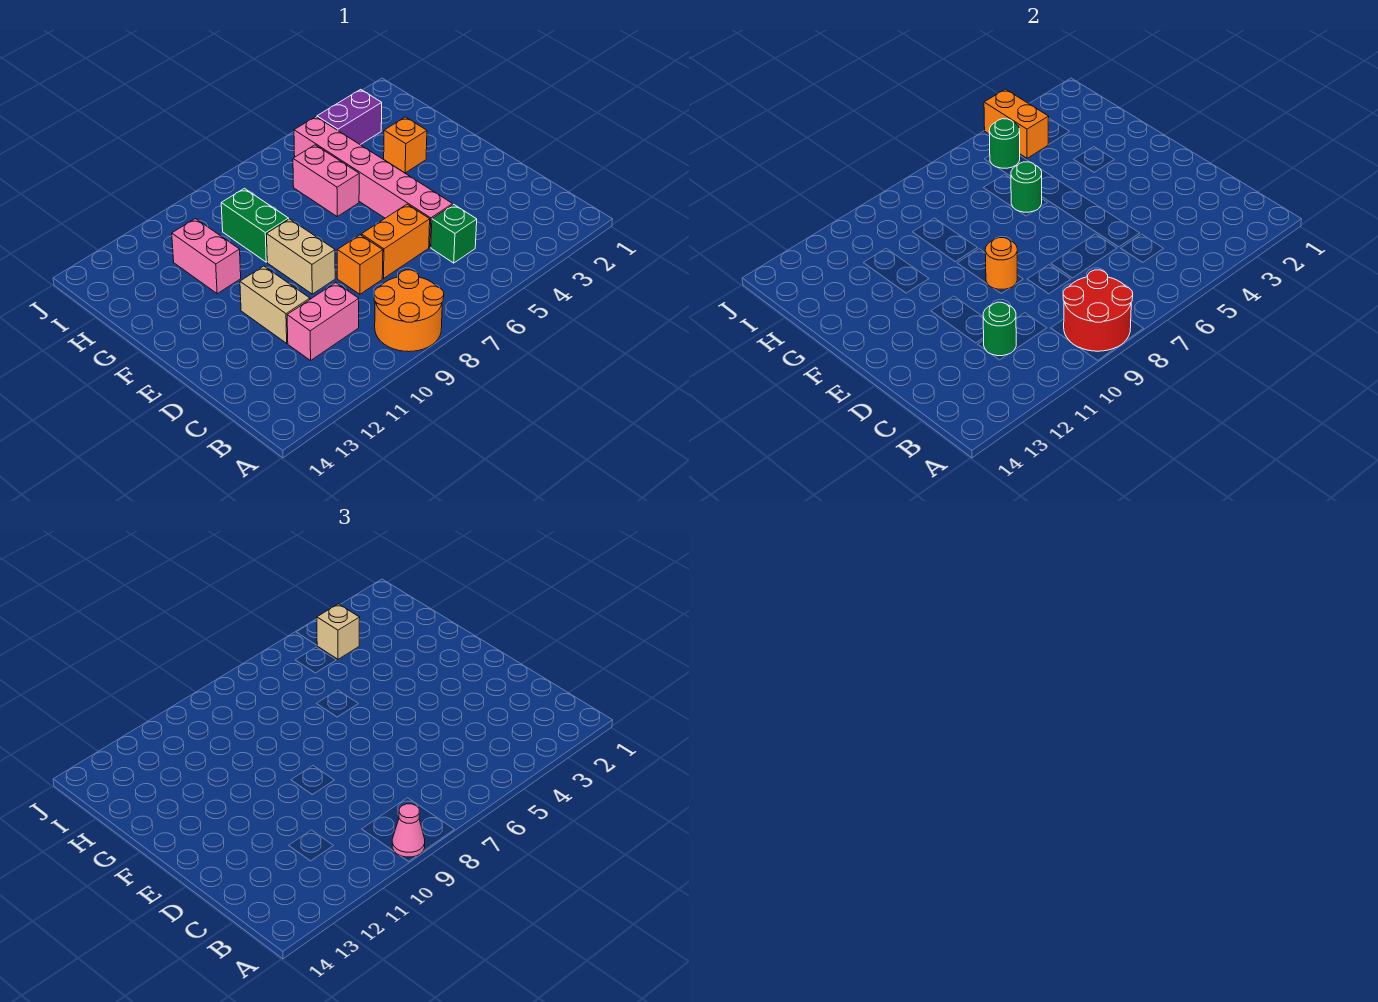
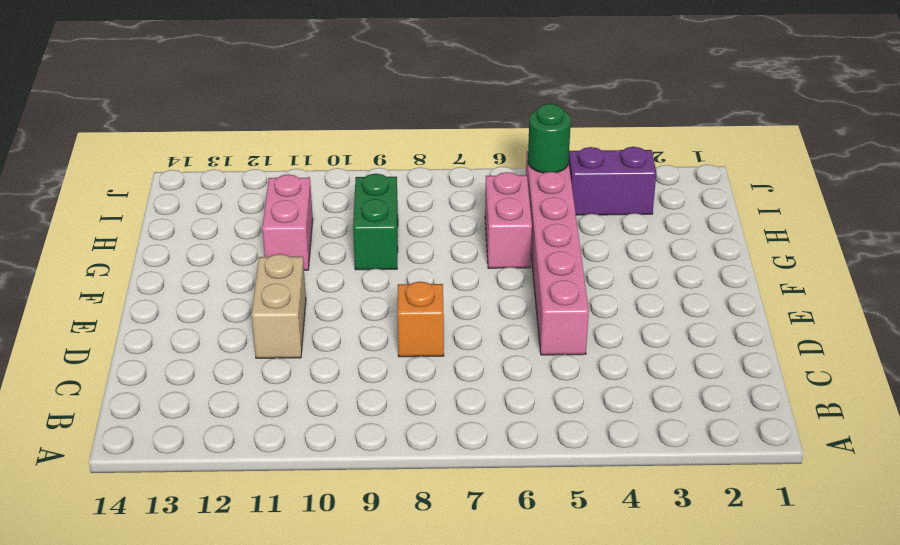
none -> orange 2x2 round brick [374,270,444,352]
none -> green 1x1 brick [431,205,477,263]
none -> pink 1x2 brick [287,283,359,360]

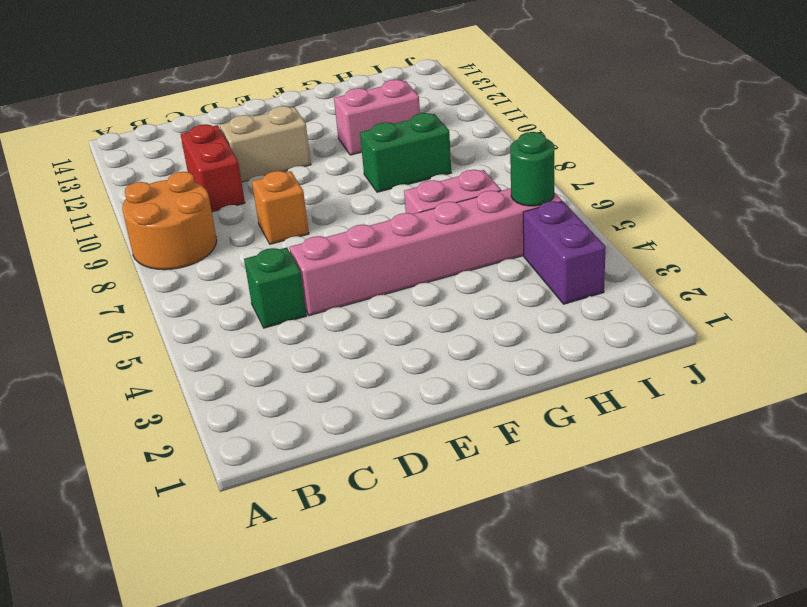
red 1x2 brick [180,124,245,212] -> pink 1x2 brick [287,283,359,360]
none -> orange 1x2 brick [361,204,430,278]
none -> tan 1x2 brick [267,219,335,294]
none -> orange 1x1 brick [384,117,427,173]

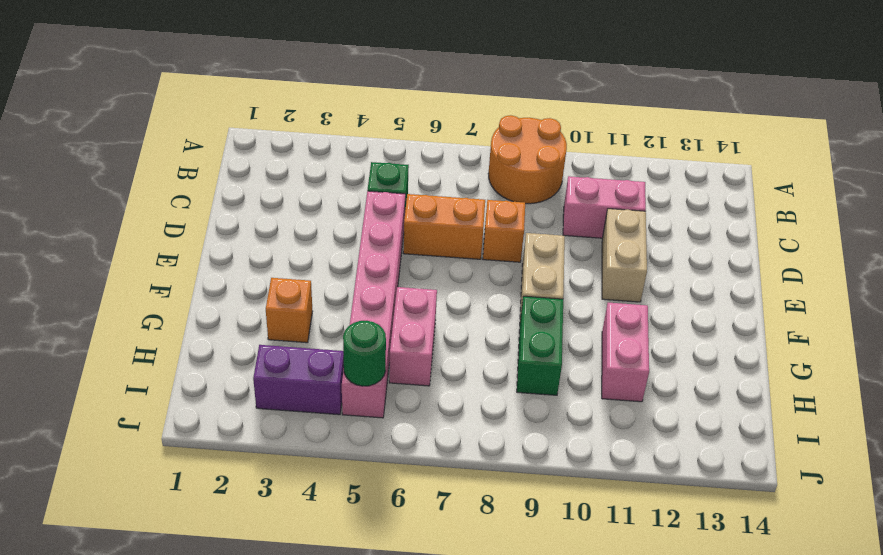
none -> red 2x2 round brick [1063,270,1133,351]
none -> green 1x1 round brick [983,302,1016,356]
none -> orange 1x1 round brick [985,238,1017,289]

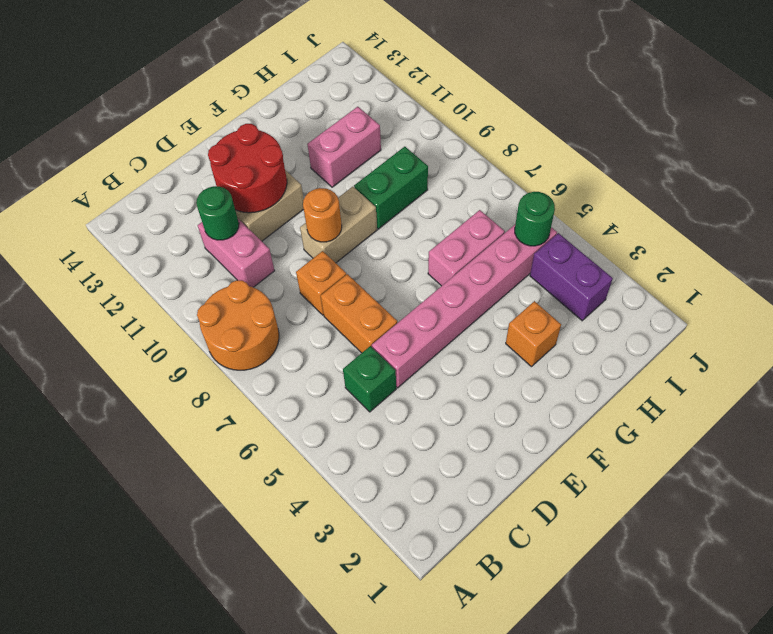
red 2x2 round brick [208,124,287,213] -> red 2x2 round brick moved to [1063,270,1133,351]
none -> green 1x1 round brick [1011,162,1042,212]
none -> orange 1x2 brick [984,89,1049,158]
none -> pink 1x1 cone [392,804,425,857]

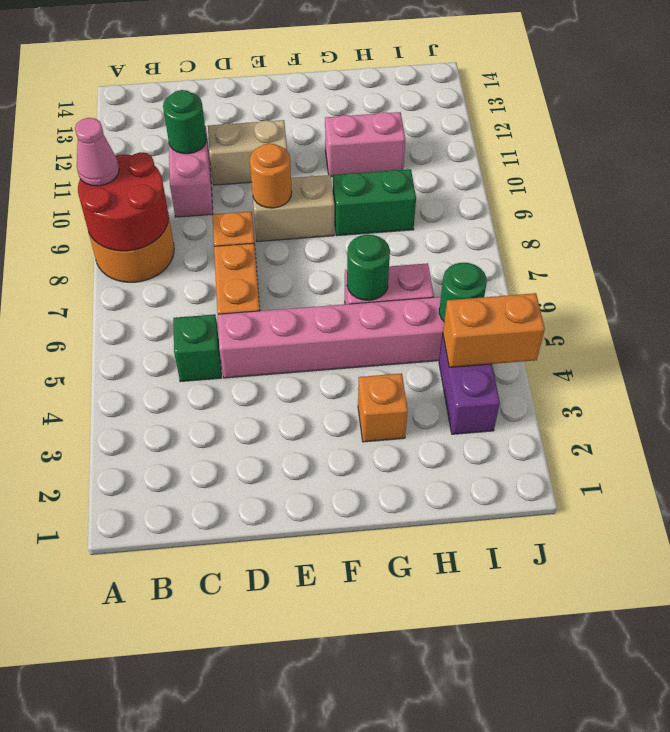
none -> tan 1x1 brick [317,604,360,659]

